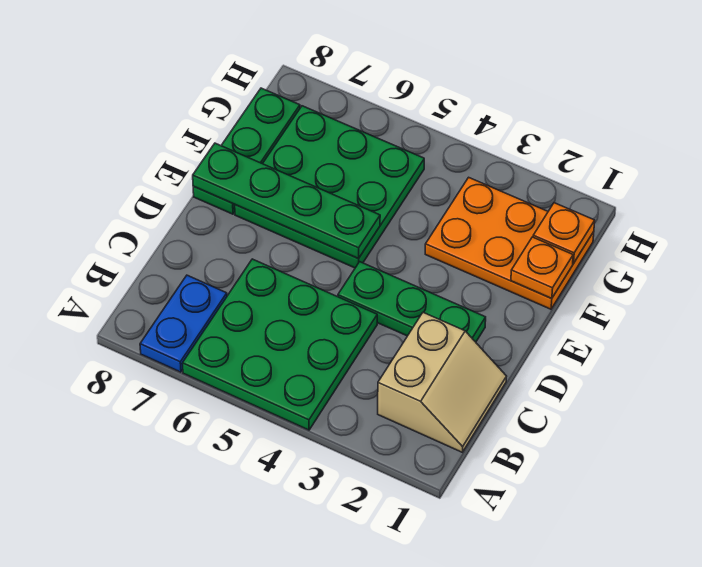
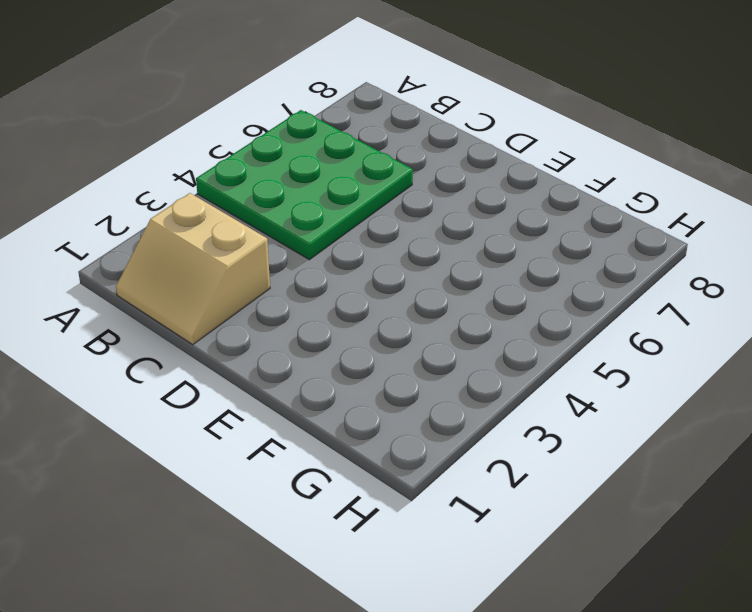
none -> blue 1x2 plate [140,275,227,372]
none -> green 1x3 plate [338,262,486,342]

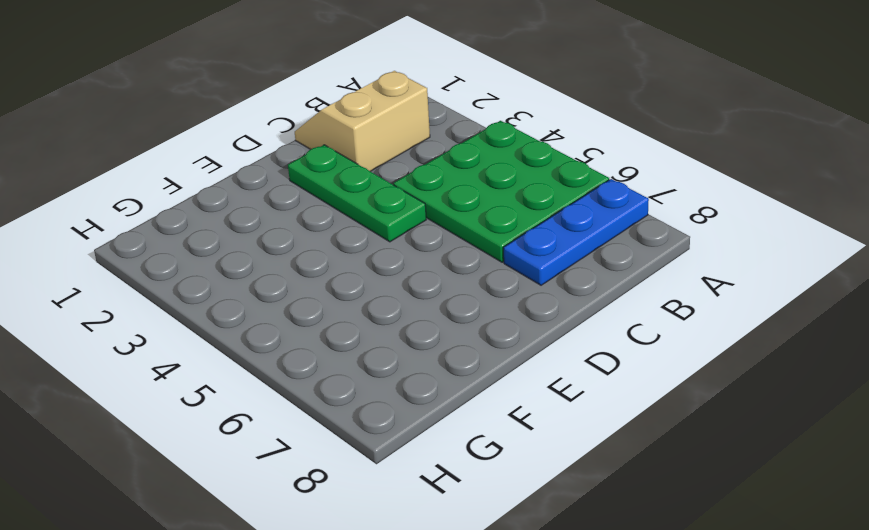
blue 1x3 plate [504,179,649,285] -> blue 1x2 plate [140,275,227,372]
none -> green 3x3 plate [235,106,424,268]
none -> green 1x3 plate [193,88,300,214]

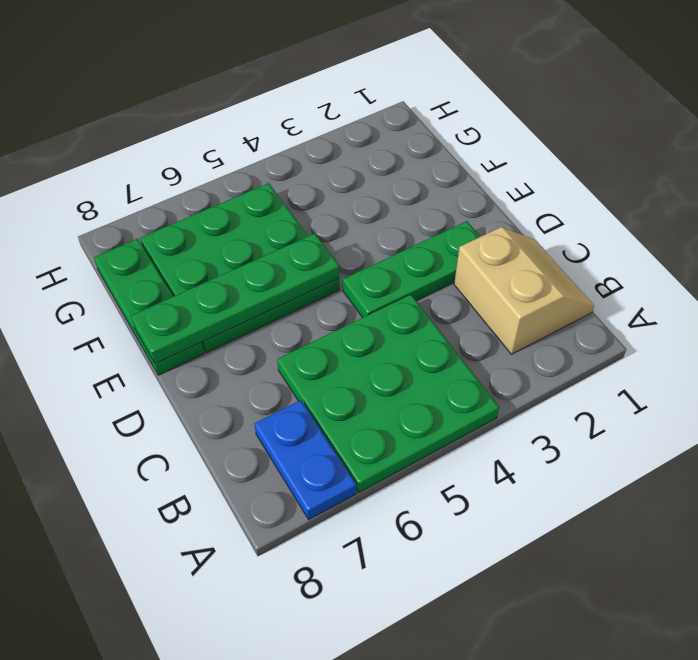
none -> orange 2x3 plate [425,177,594,309]
none -> orange 1x1 plate [511,237,573,299]

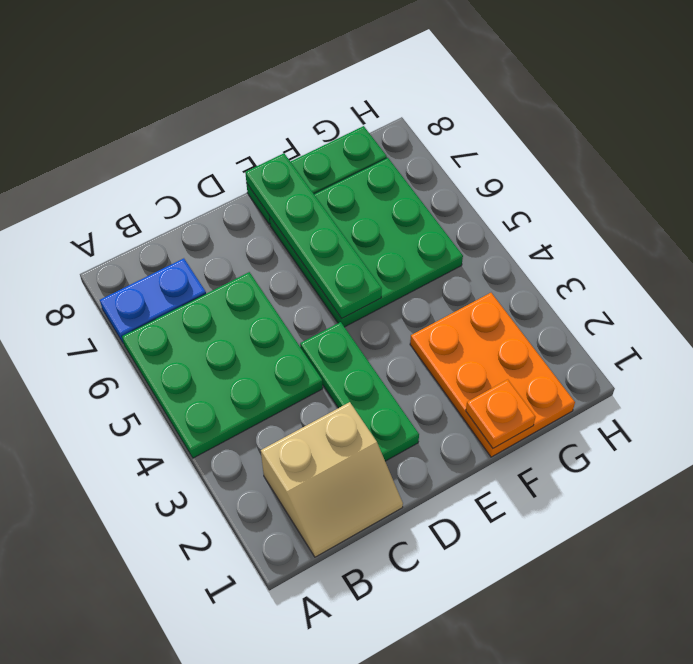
none -> orange 1x1 plate [533,203,595,264]

